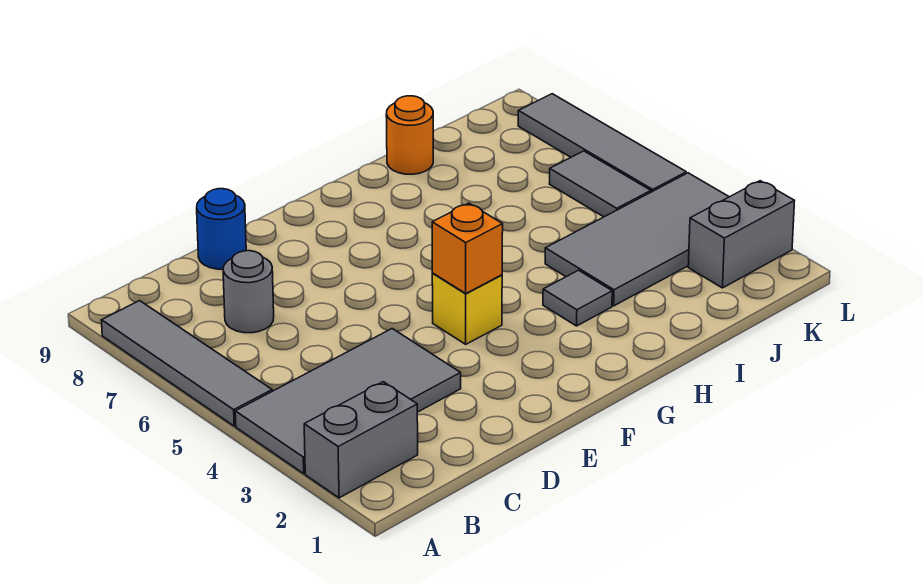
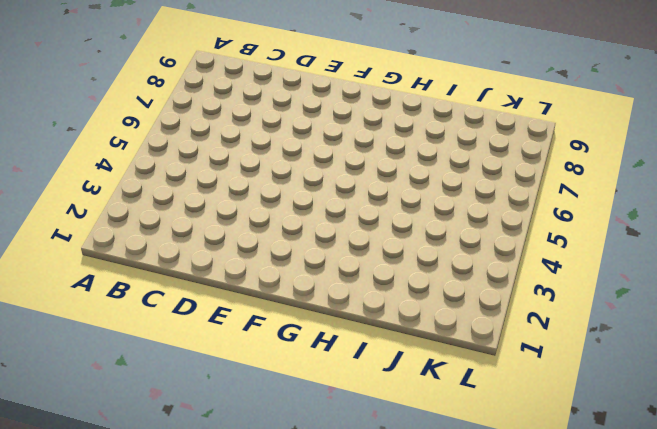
none -> grey 1x2 brick [304,382,418,498]
none -> grey 2x4 tile [235,329,461,473]
none -> grey 1x4 tile [102,301,272,426]

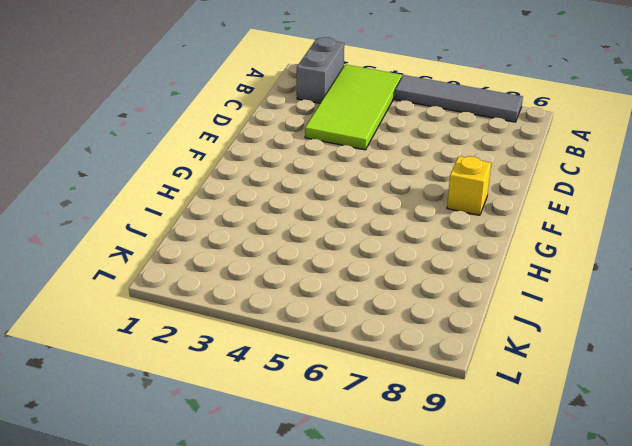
lime 2x4 tile [305,65,402,150] -> grey 2x4 tile [235,329,461,473]
yellow 1x1 brick [447,156,491,215] -> yellow 1x1 brick moved to [432,273,502,344]
none -> grey 1x1 round brick [223,251,274,333]
none -> blue 1x1 round brick [197,189,246,269]
none -> grey 1x1 tile [543,270,612,326]

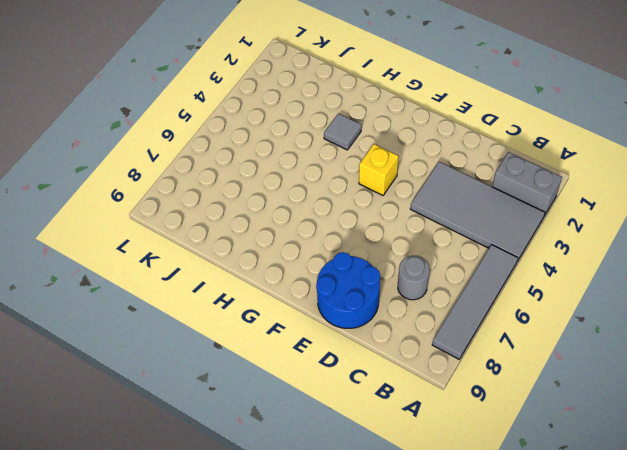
blue 2x2 round brick [316,252,380,328] -> blue 1x1 round brick [197,189,246,269]
none -> grey 2x4 tile [545,173,729,306]
none -> orange 1x1 round brick [386,96,433,174]
none -> grey 1x2 brick [688,181,794,288]

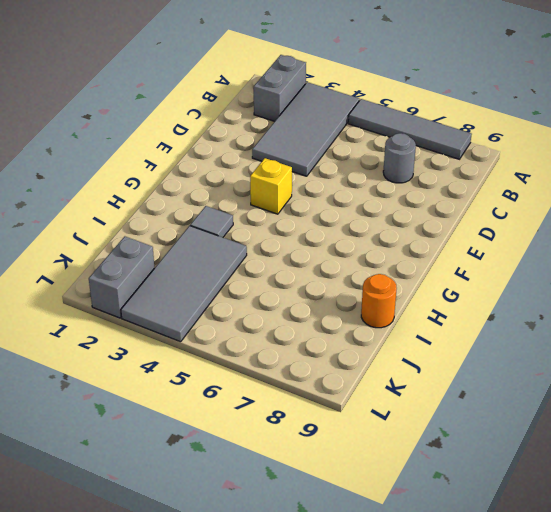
none -> blue 1x1 round brick [197,189,246,269]
none -> grey 1x2 tile [550,151,651,217]
none -> grey 1x4 tile [518,94,686,192]

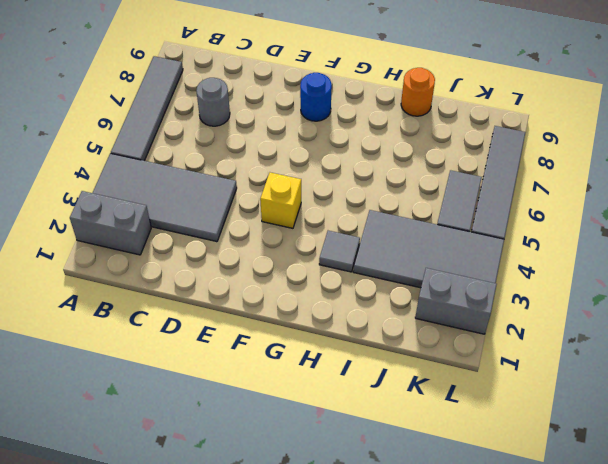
blue 1x1 round brick [300,73,332,121] -> blue 1x1 round brick moved to [197,189,246,269]
none -> orange 1x1 brick [432,203,503,293]

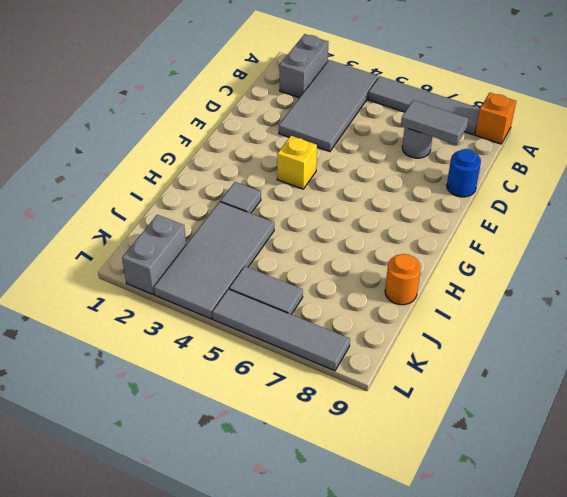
orange 1x1 brick [475,93,516,144] -> orange 1x1 brick moved to [432,203,503,293]
grey 1x2 tile [401,100,469,145] -> none

